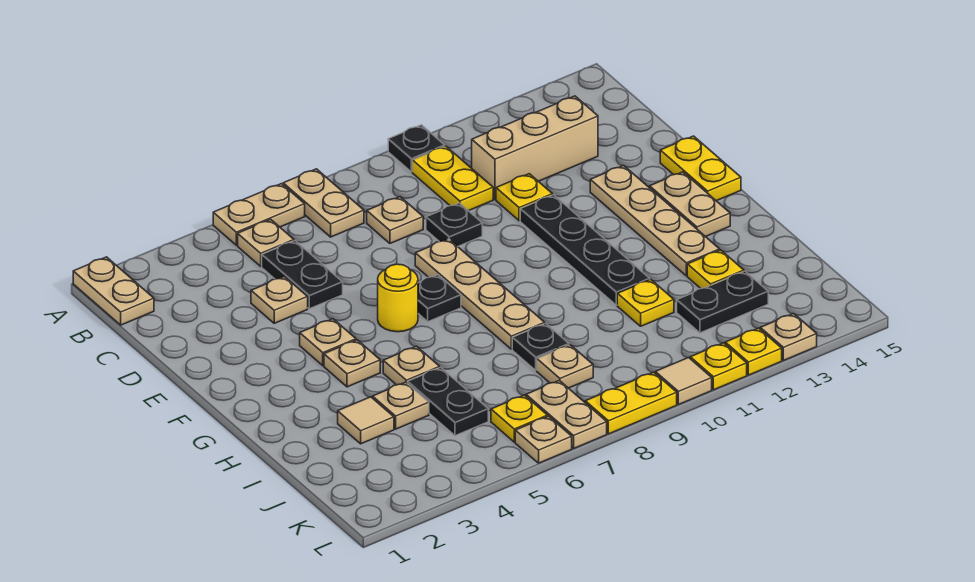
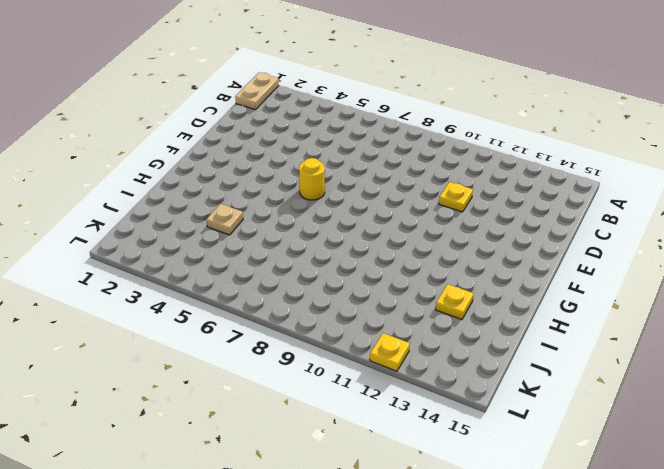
none -> tan 1x2 plate [213,184,305,245]
none -> tan 1x2 plate [283,169,364,237]
none -> black 1x1 plate [388,125,445,172]
none -> tan 1x1 plate [238,219,294,266]

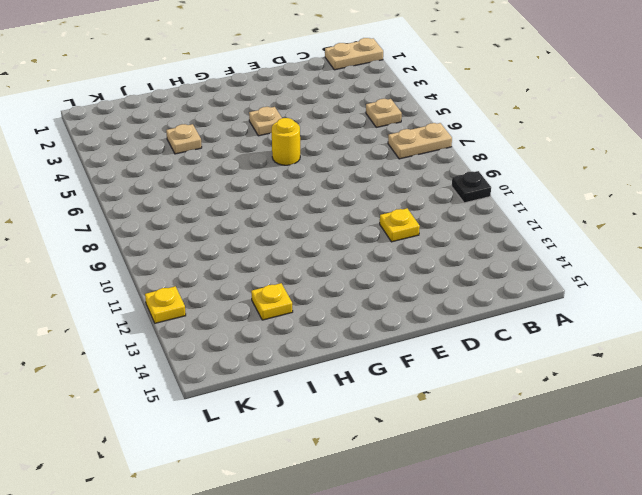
none -> tan 1x2 plate [213,184,305,245]
none -> yellow 1x2 plate [412,146,493,211]
none -> black 1x2 plate [262,241,343,309]
none -> tan 1x1 plate [367,197,423,243]

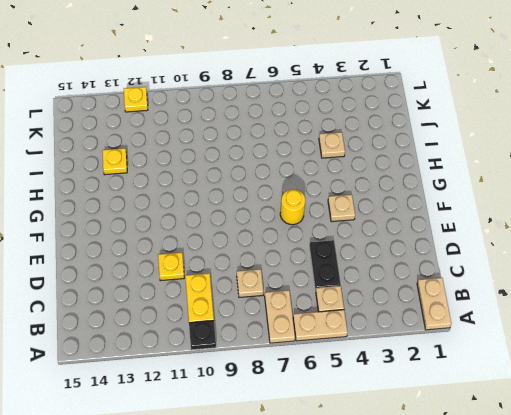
none -> tan 1x3 brick [472,96,598,199]
none -> tan 1x1 plate [251,276,308,323]
none -> black 1x1 plate [426,203,482,246]
none -> tan 1x4 plate [415,239,545,349]

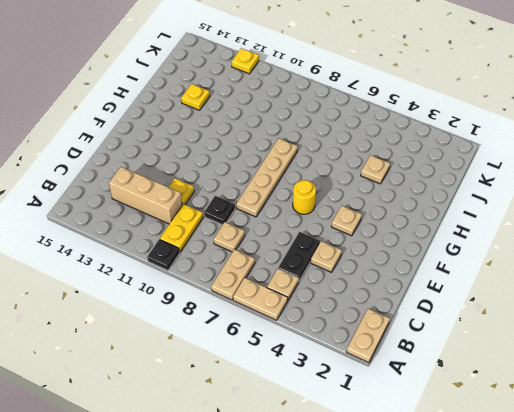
none -> black 1x4 plate [520,195,650,305]
none -> tan 1x4 plate [590,166,720,276]
none -> yellow 1x2 plate [660,136,741,201]
none -> black 1x1 plate [418,275,461,322]

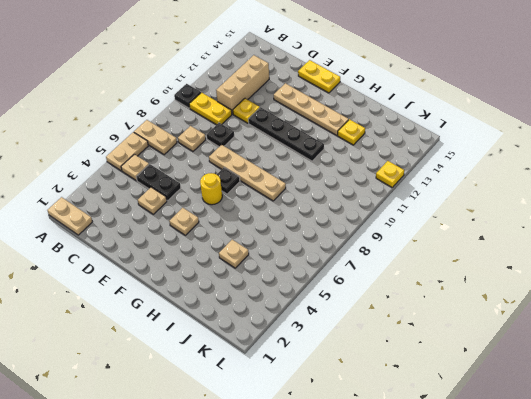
none -> tan 1x2 plate [650,172,730,237]
none -> tan 1x1 plate [324,340,380,387]
none -> tan 1x1 plate [383,346,440,385]
none -> tan 1x1 tile [338,397,394,444]

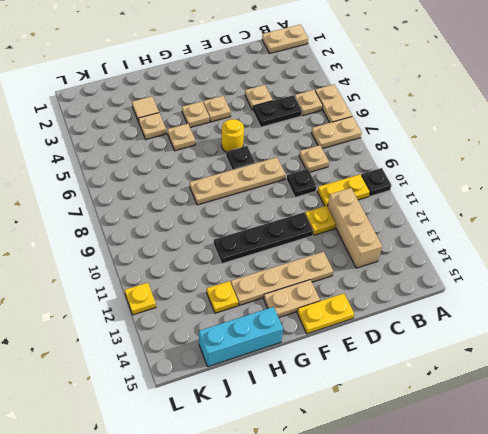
cyan 1x3 brick [199,307,283,367] -> none
none -> black 1x2 plate [408,368,488,436]
none -> black 1x1 plate [512,323,569,370]
none -> yellow 1x1 plate [617,279,674,326]
none -> tan 1x1 plate [537,345,593,388]

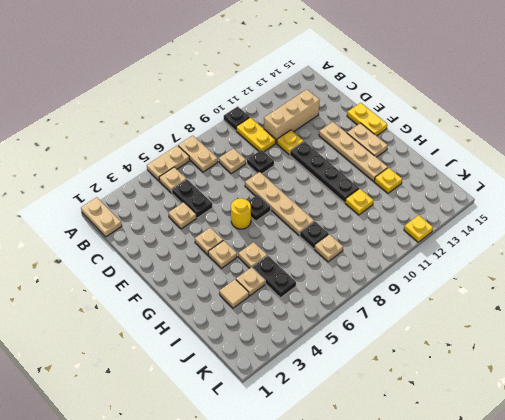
none -> black 1x2 plate [677,271,768,333]
none -> yellow 1x1 plate [491,395,548,442]
none -> tan 1x2 plate [526,380,607,448]
none -> tan 1x1 plate [515,416,572,463]

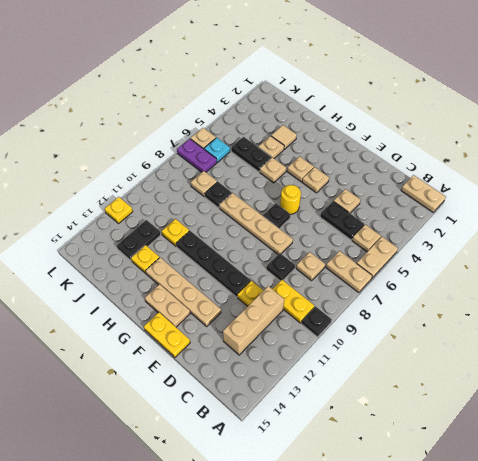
cyan 1x1 plate [204,138,230,162] -> yellow 1x1 plate [491,395,548,442]
purple 1x2 plate [177,139,217,172] -> tan 1x2 plate [526,380,607,448]
none -> yellow 1x2 plate [585,372,677,434]
none -> tan 1x1 tile [655,358,712,405]
none -> yellow 1x1 plate [690,343,747,390]
none -> tan 1x1 plate [760,314,817,361]

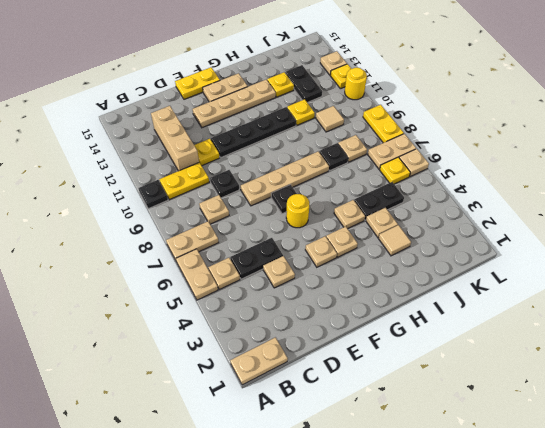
tan 1x1 tile [316,106,344,132] -> tan 1x1 tile moved to [655,358,712,405]
yellow 1x1 round brick [345,68,367,100] -> yellow 1x1 plate [690,343,747,390]

